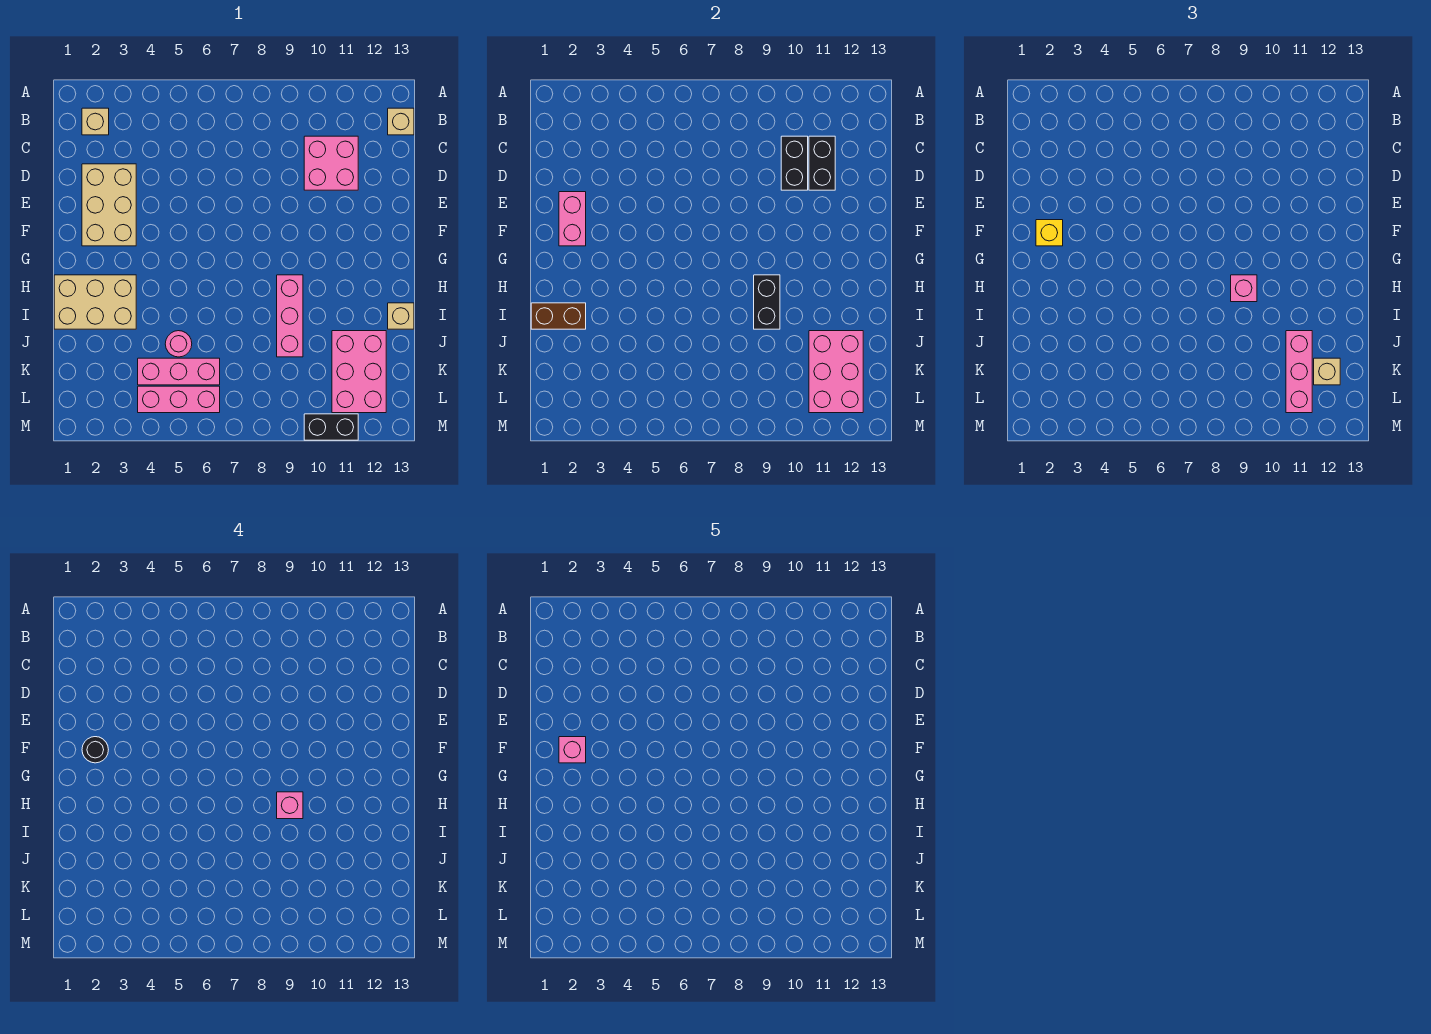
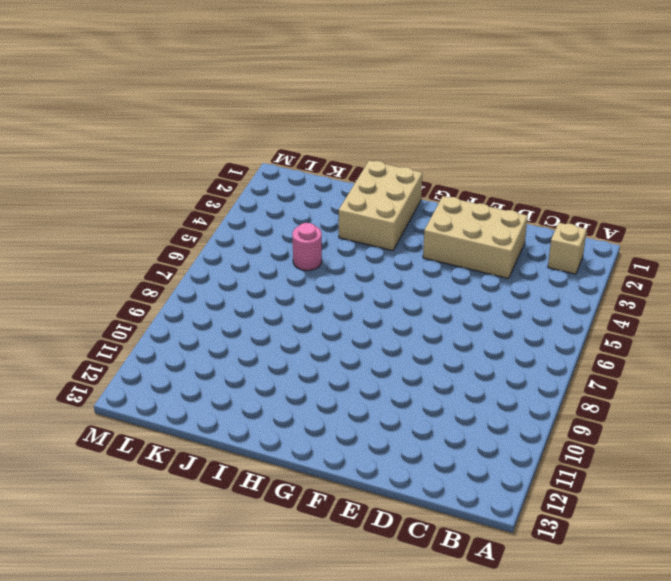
none -> tan 1x1 brick [388,108,414,135]
none -> pink 2x2 brick [304,136,358,190]
none -> pink 1x3 brick [277,275,303,357]

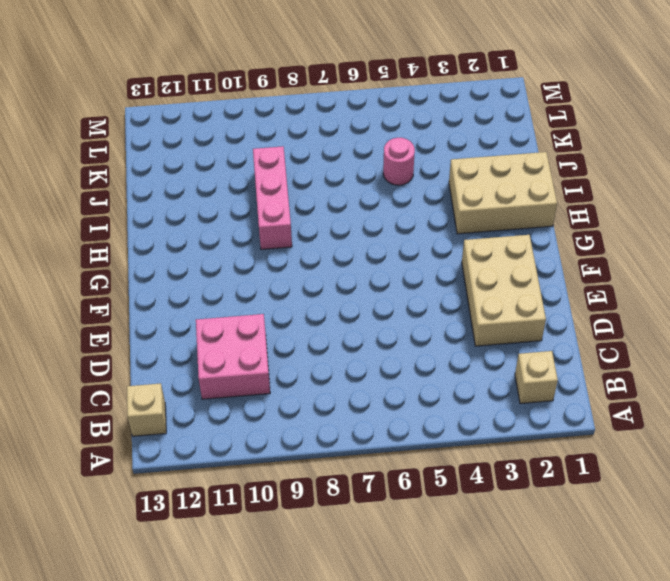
none -> tan 1x1 brick [388,303,414,329]
none -> pink 2x3 brick [332,331,386,413]
none -> pink 1x3 brick [138,358,220,385]

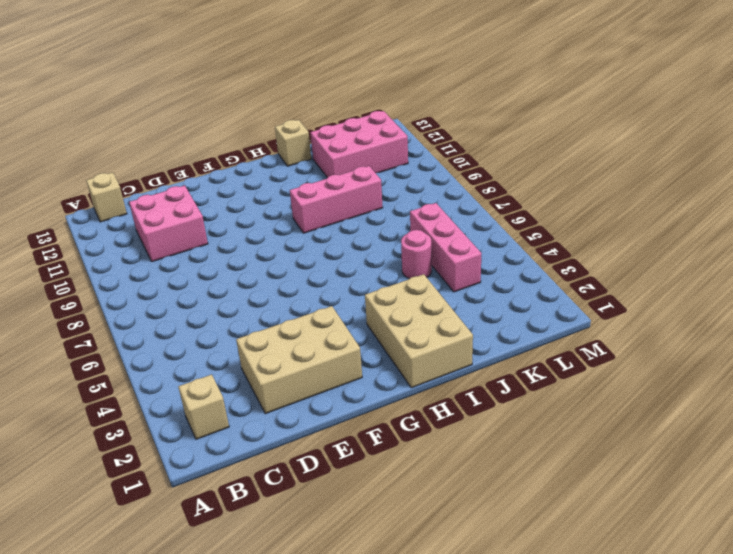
none -> pink 1x3 brick [138,386,220,413]
none -> black 1x2 brick [304,414,358,440]
none -> black 1x2 brick [781,136,808,190]

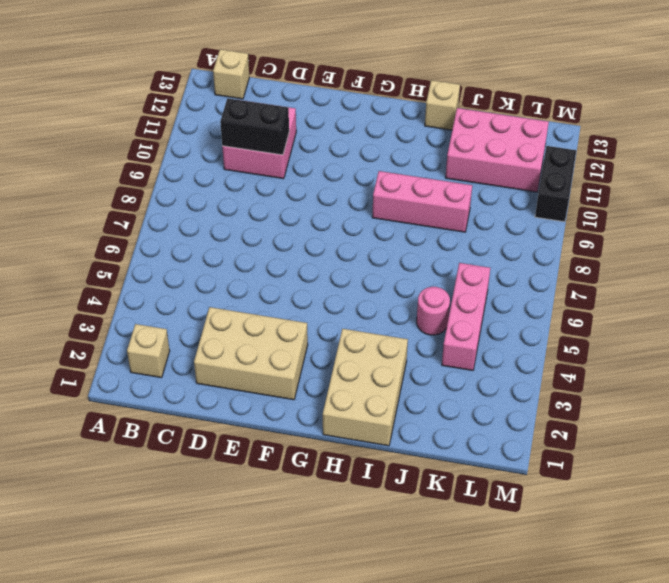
none -> pink 1x3 brick [138,386,220,413]
none -> black 1x2 brick [809,136,835,190]
none -> pink 1x2 brick [559,192,586,246]

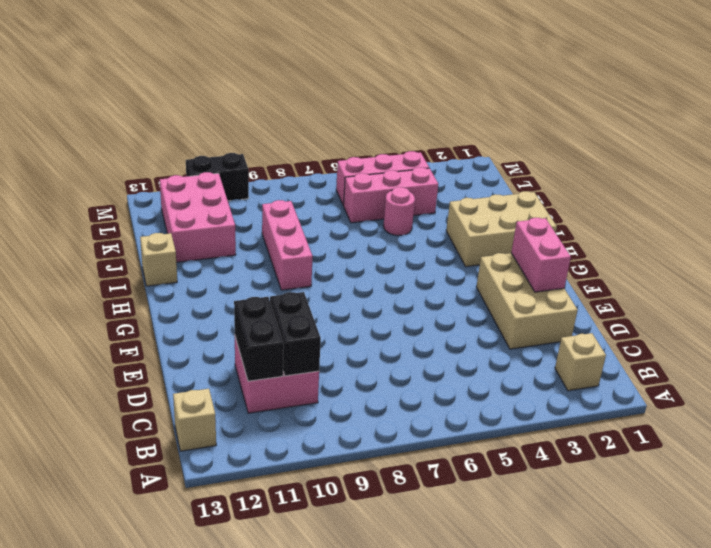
none -> black 1x2 brick [754,275,780,329]
none -> brown 1x2 brick [531,303,586,329]
none -> pink 2x3 brick [809,331,863,413]

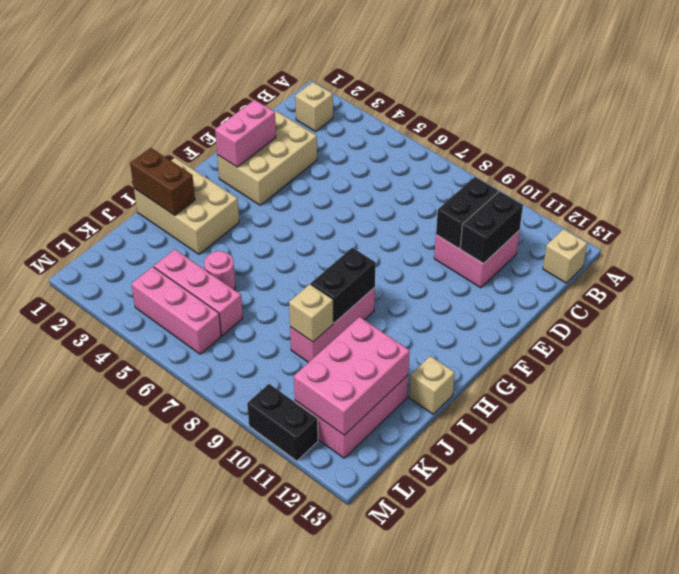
tan 1x1 brick [289,284,333,342] -> tan 1x1 brick moved to [1314,358,1340,385]
none -> yellow 1x1 brick [1036,220,1063,246]
none -> pink 1x1 brick [1231,275,1257,302]
none -> pink 1x3 brick [1286,331,1312,413]

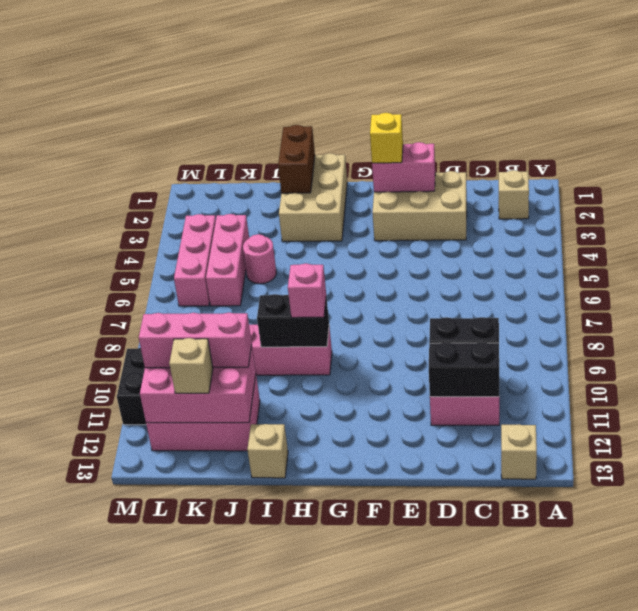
none -> black 1x1 round brick [82,737,108,763]
none -> pink 1x1 brick [277,792,303,819]
none -> pink 1x1 brick [559,737,586,763]

